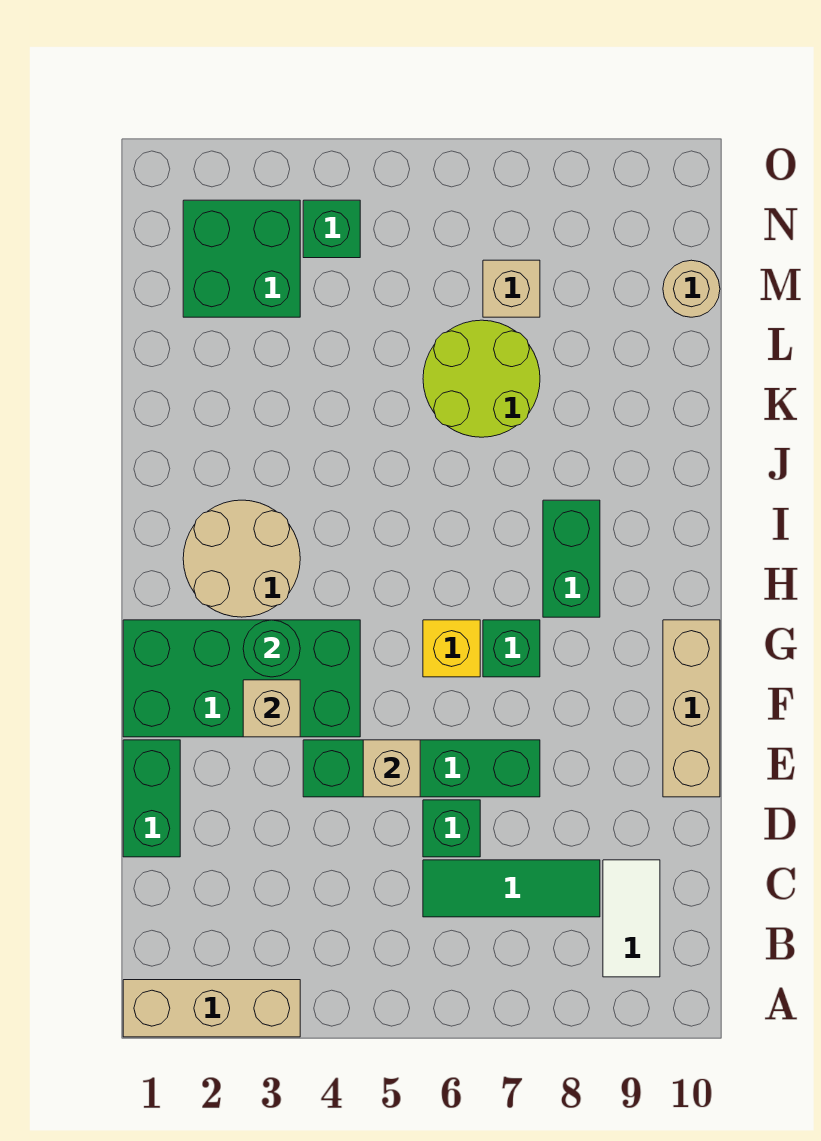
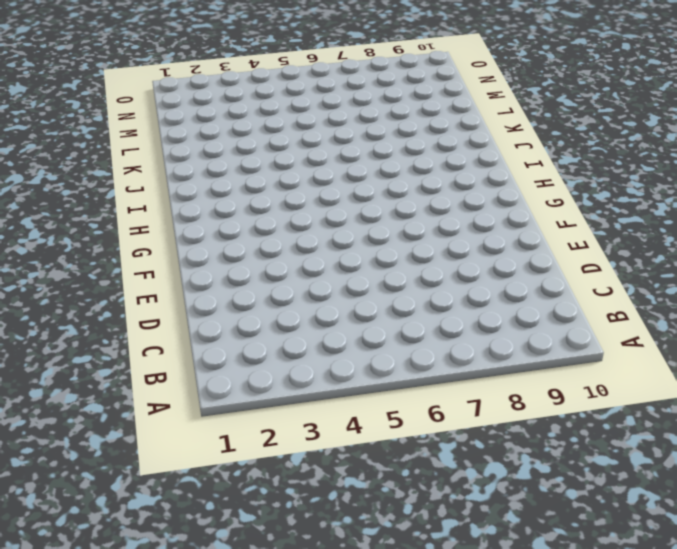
none -> tan 1x3 brick [123,980,300,1037]
none -> white 1x2 tile [603,860,660,977]
none -> green 1x3 tile [423,860,600,917]

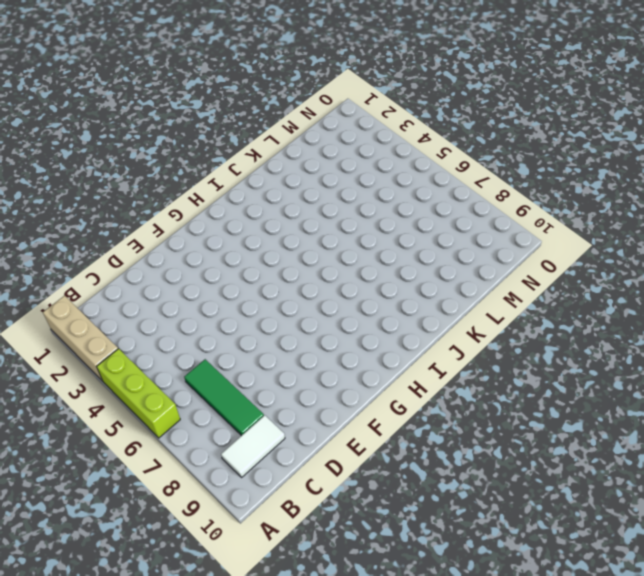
lime 1x3 brick [97,349,180,438] -> none
none -> green 1x2 brick [123,740,180,857]
none -> green 1x1 brick [423,800,480,857]
none -> green 1x4 brick [303,740,540,797]

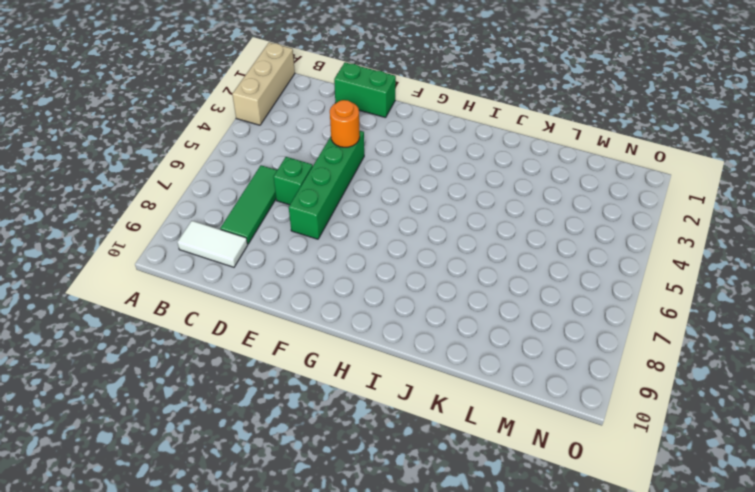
orange 1x1 round brick [330,100,360,147] -> none
none -> tan 1x3 brick [663,620,720,797]
none -> green 2x4 brick [123,620,360,737]
none -> yellow 1x1 brick [423,620,480,677]

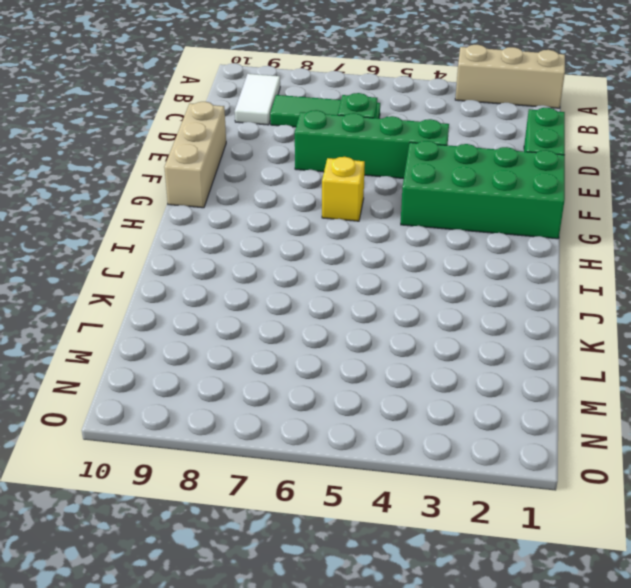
none -> green 1x1 brick [483,620,540,677]
none -> tan 2x2 round brick [183,500,300,617]
none -> green 1x2 brick [543,500,600,617]

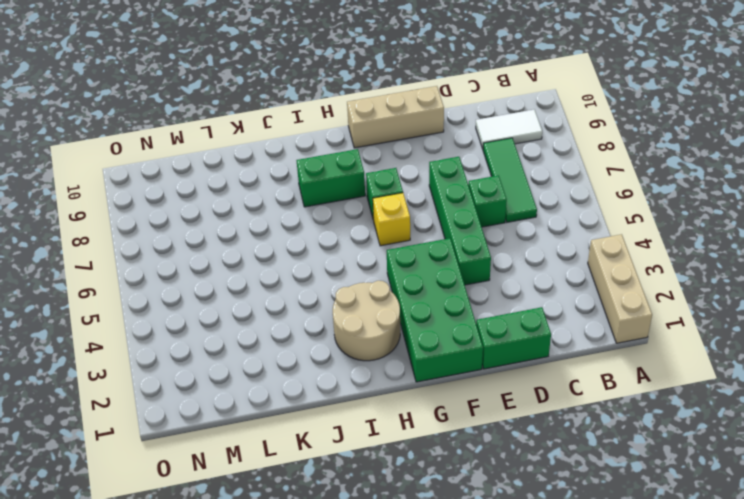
none -> lime 2x2 round brick [423,320,540,437]
none -> green 2x2 brick [183,200,300,317]
none -> tan 1x1 brick [483,260,540,317]

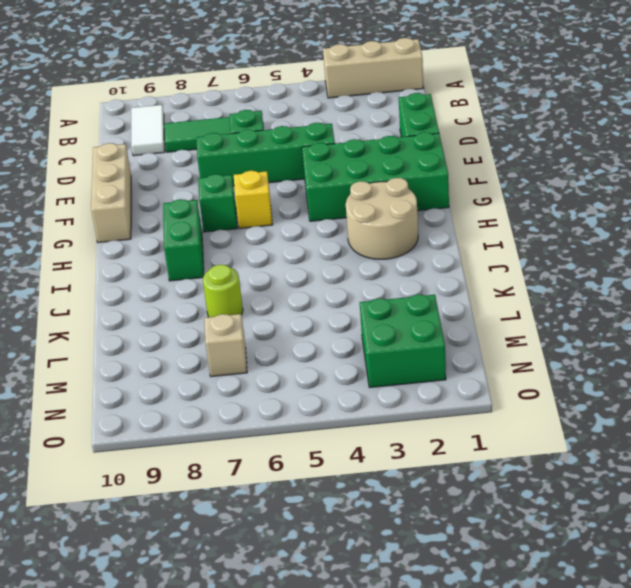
lime 1x1 round brick [203,265,243,317] -> lime 2x2 round brick [423,320,540,437]
none -> tan 1x1 round brick [663,260,720,317]
none -> green 1x1 brick [303,200,360,258]
none -> tan 1x1 brick [363,740,420,797]

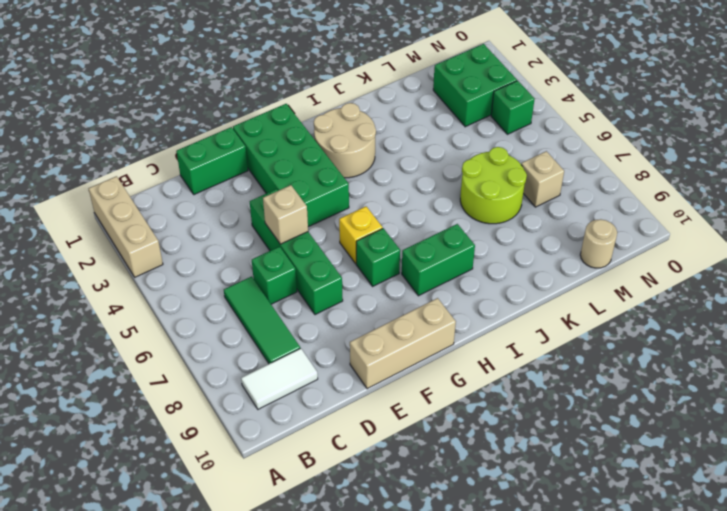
none -> tan 1x1 brick [243,680,300,737]
none -> green 1x1 round brick [243,620,300,677]

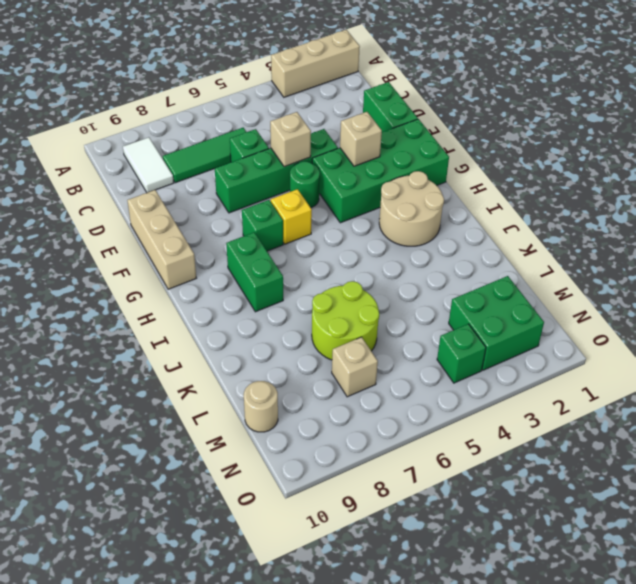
green 1x1 round brick [290,161,320,208] -> green 1x1 round brick moved to [243,620,300,677]

